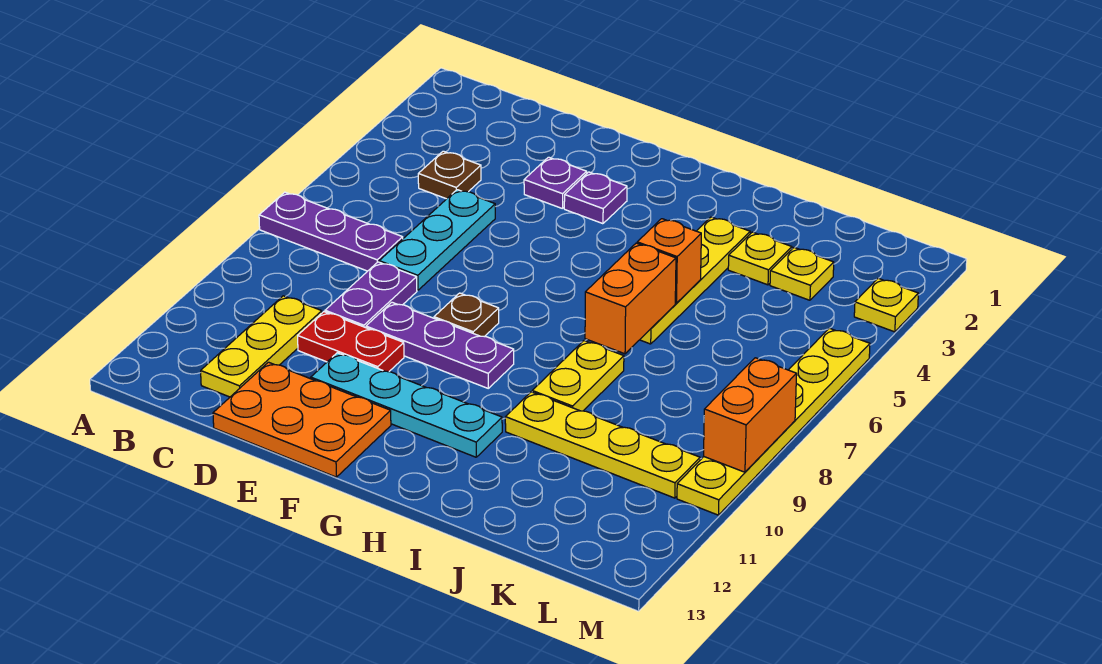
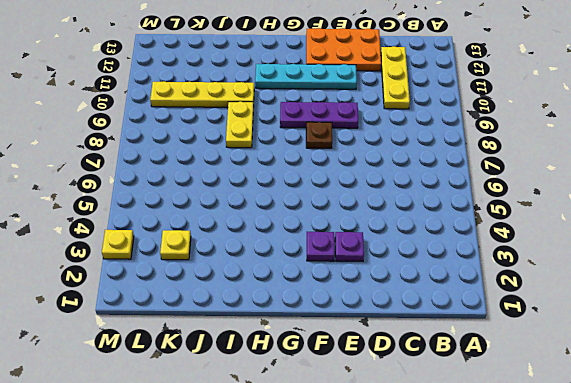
none -> purple 1x3 plate [259,192,403,271]
none -> brown 1x1 plate [418,151,481,199]
none -> cyan 1x3 plate [379,190,495,290]

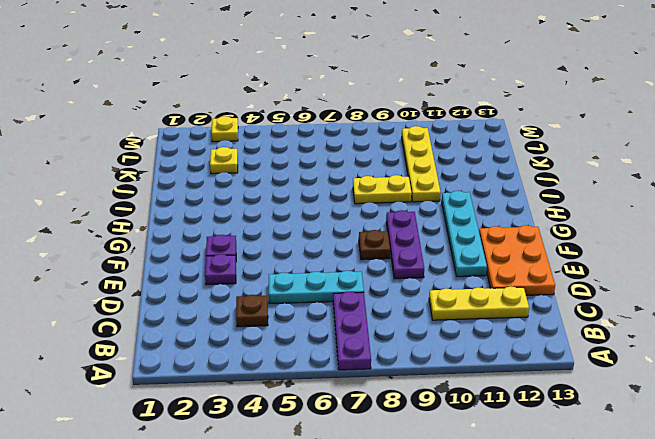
none -> purple 1x2 plate [325,262,417,328]
none -> red 1x2 plate [298,312,404,372]
none -> yellow 1x4 plate [640,217,750,344]

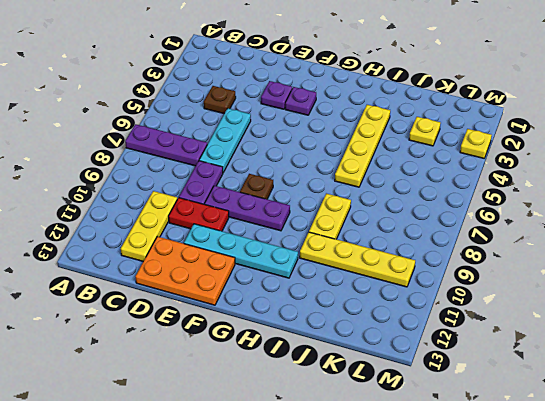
none -> yellow 1x1 plate [728,232,792,285]
none -> yellow 1x6 plate [677,328,870,515]
none -> orange 1x1 brick [637,219,701,303]

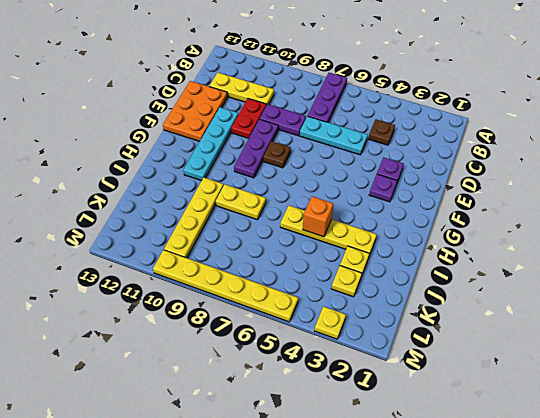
none -> orange 1x2 brick [585,243,676,354]
none -> orange 1x2 brick [704,358,797,472]

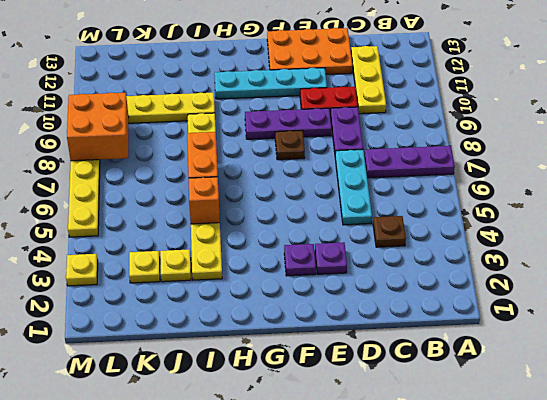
orange 2x2 brick [67,93,129,161] -> orange 1x2 brick [704,358,797,472]

